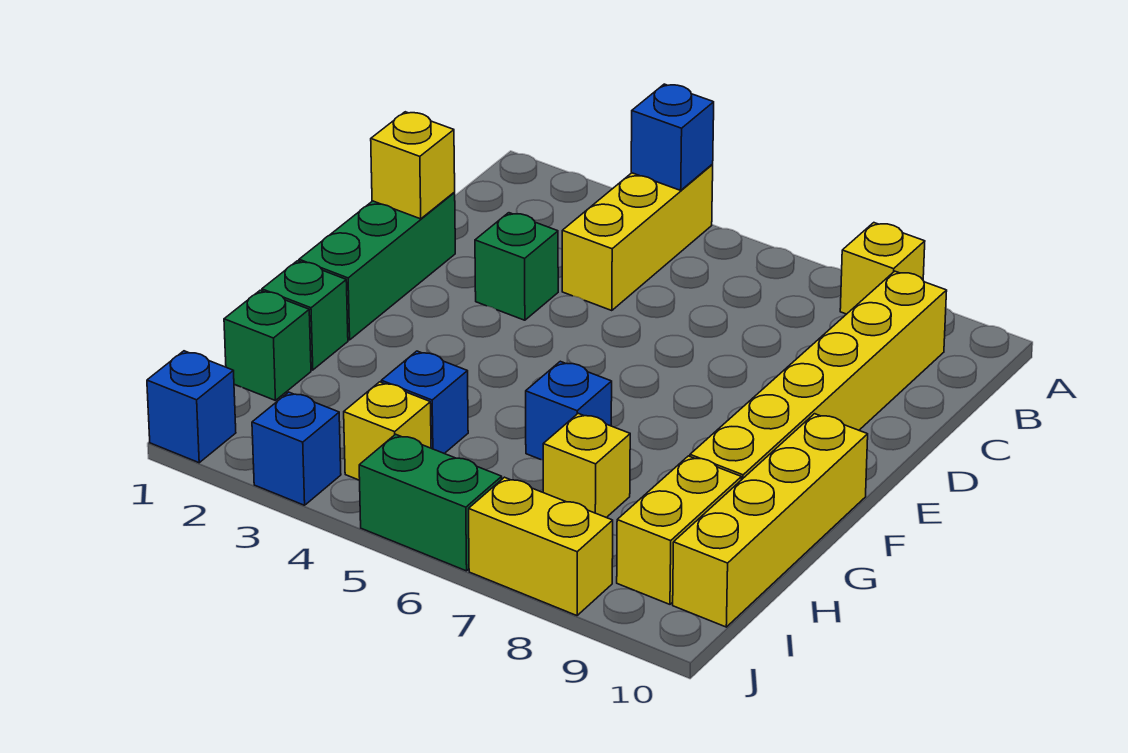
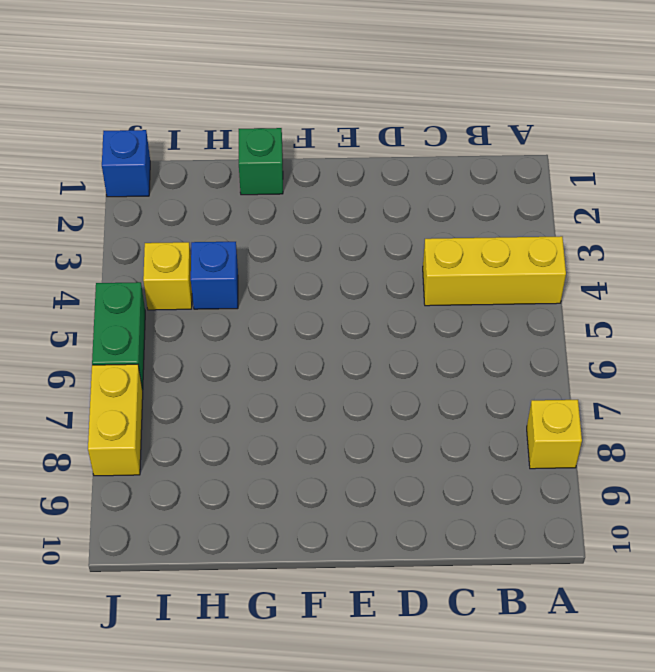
none -> yellow 1x6 brick [690,271,947,480]
none -> green 1x3 brick [299,193,455,340]
none -> green 1x1 brick [475,213,558,320]

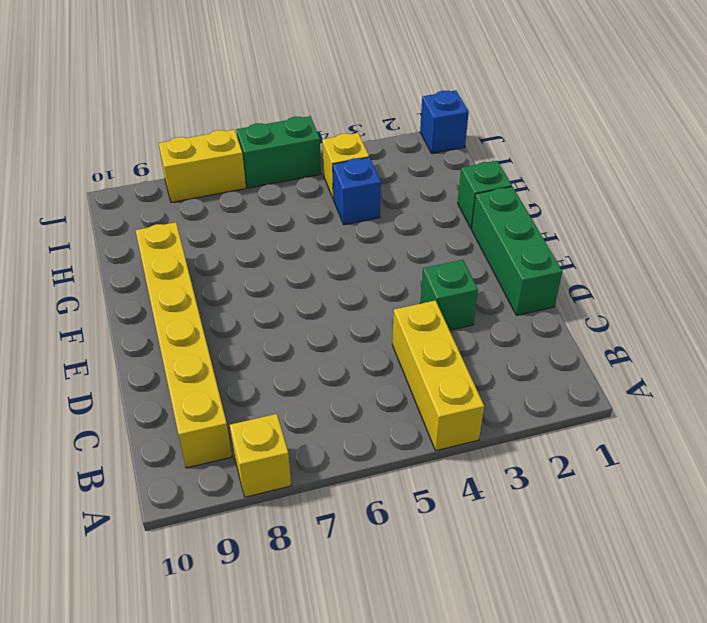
none -> yellow 1x4 brick [673,414,868,627]
none -> blue 1x1 brick [526,361,612,460]
none -> green 1x1 brick [224,290,311,401]

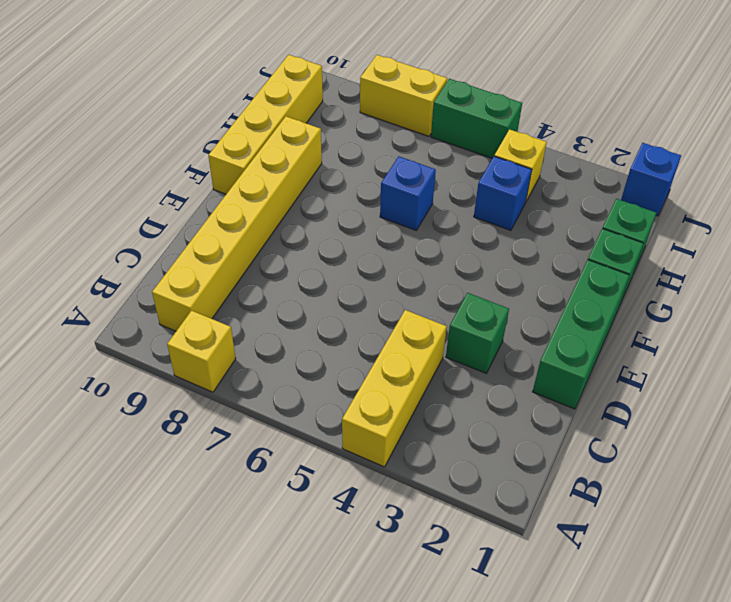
none -> yellow 1x1 brick [543,413,630,518]
none -> yellow 1x2 brick [617,456,741,604]
none -> blue 1x1 brick [252,392,341,505]

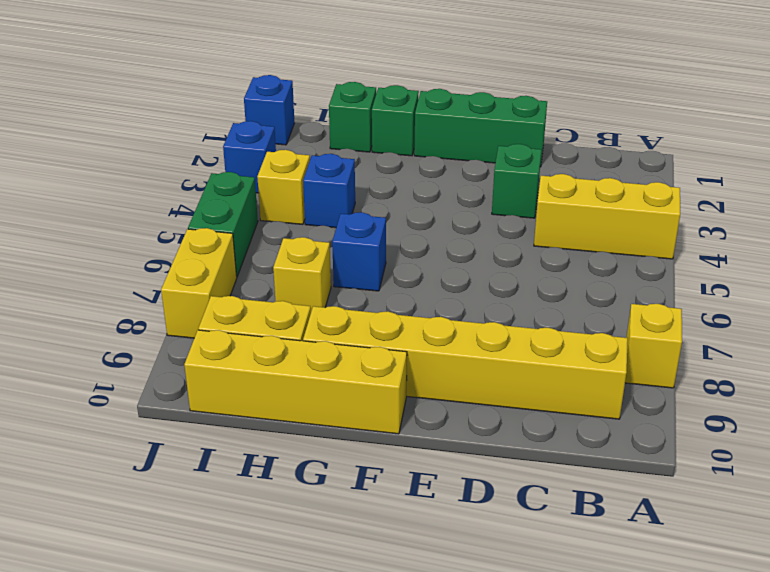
none -> blue 1x1 brick [631,84,714,190]
none -> yellow 1x1 brick [371,112,455,219]

